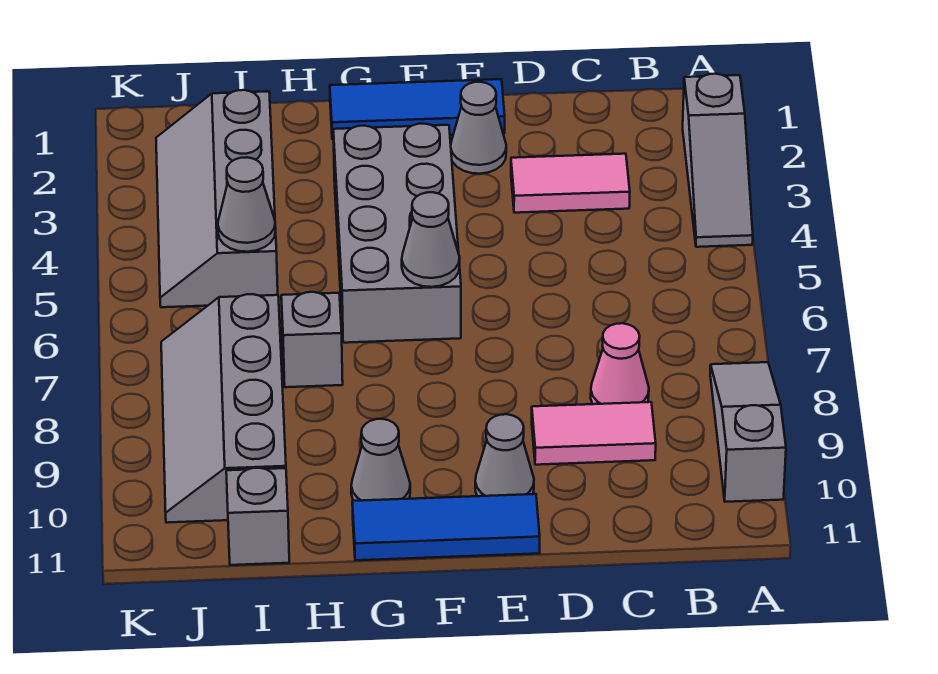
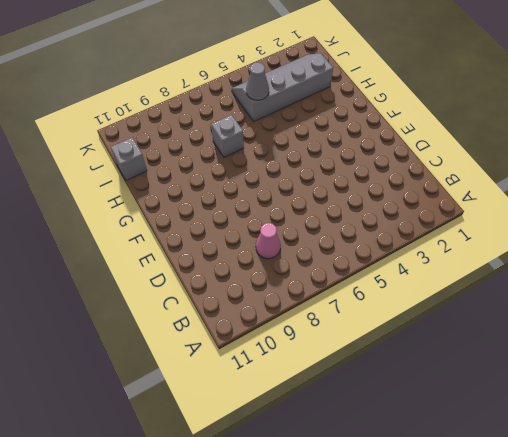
none -> grey 1x3 slope [683,74,753,247]
none -> grey 1x3 slope [710,362,786,502]
none -> pink 1x2 tile [511,154,630,213]

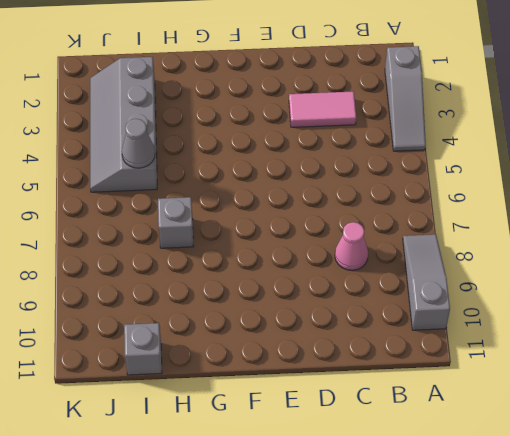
none -> pink 1x2 tile [532,402,656,465]
none -> blue 1x3 tile [330,79,505,139]
none -> grey 1x1 cone [451,82,506,174]

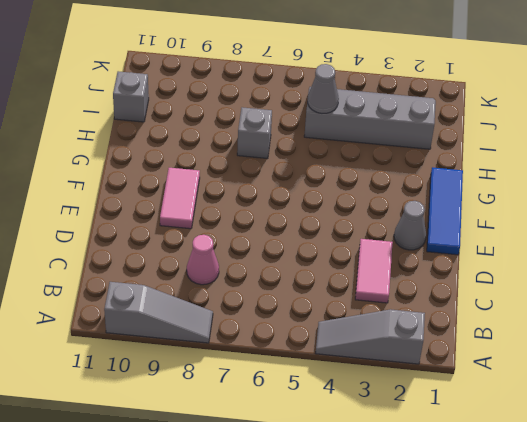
pink 1x2 tile [160,168,200,229] -> pink 1x2 tile moved to [532,402,656,465]
none -> grey 1x1 cone [475,414,534,496]
none -> blue 1x3 tile [352,494,540,560]
none -> grey 2x4 brick [333,124,461,343]

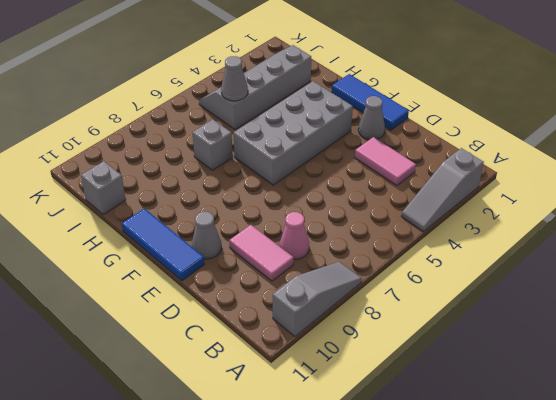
none -> grey 1x1 cone [351,419,410,501]
none -> grey 2x4 slope [161,294,286,523]
none -> grey 1x1 cone [402,192,460,287]

